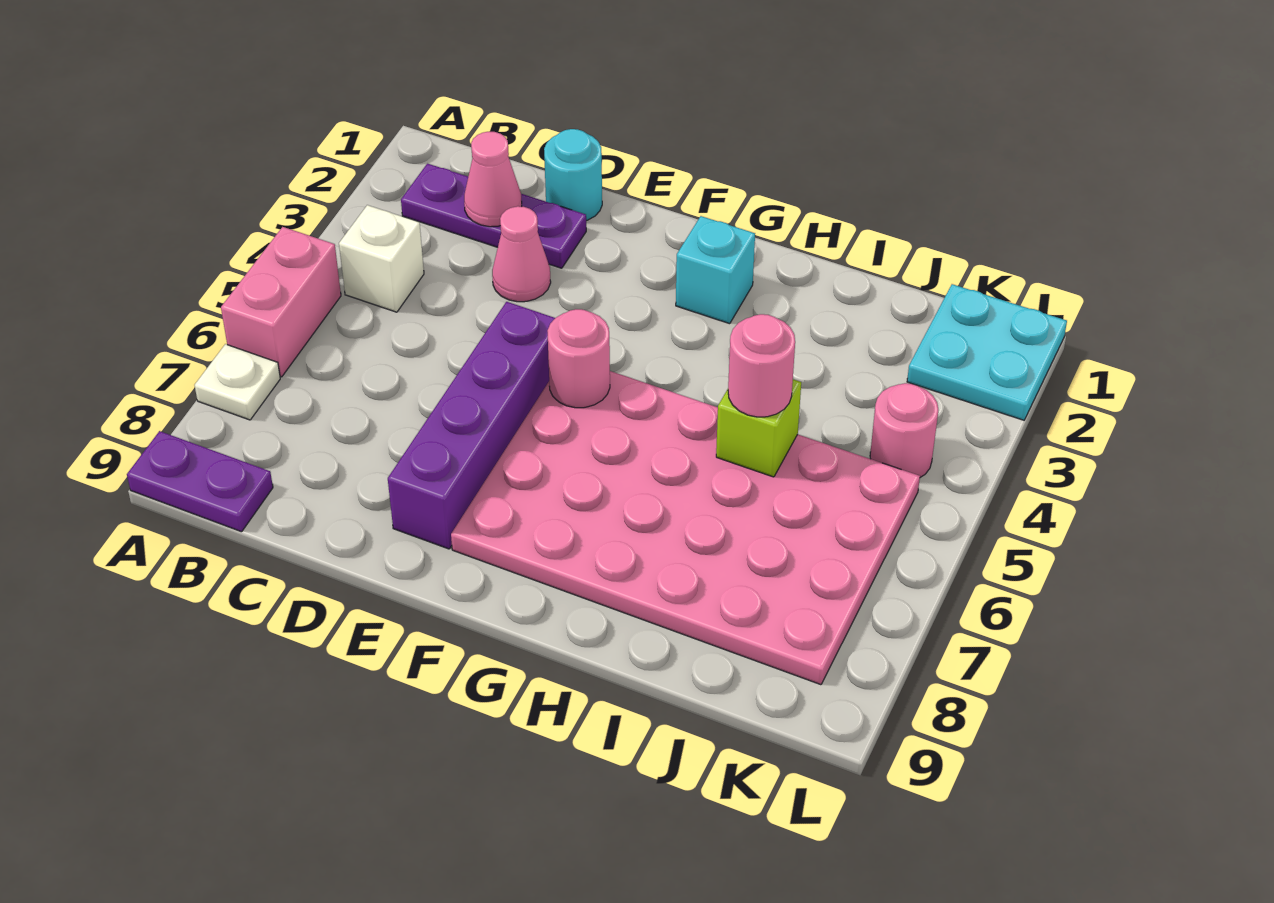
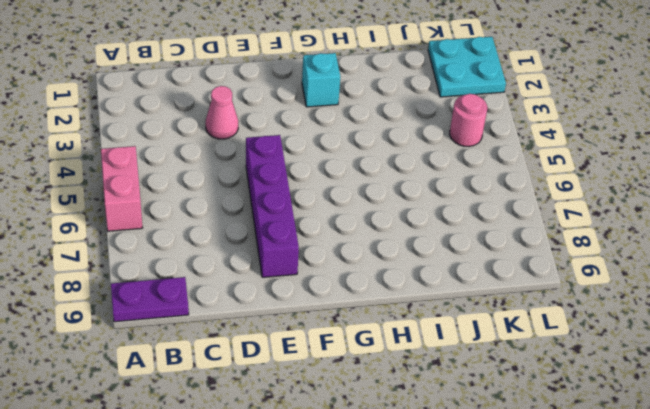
none -> white 1x1 plate [195,344,280,420]
none -> purple 1x3 plate [401,164,586,268]
none -> white 1x1 brick [339,205,424,312]

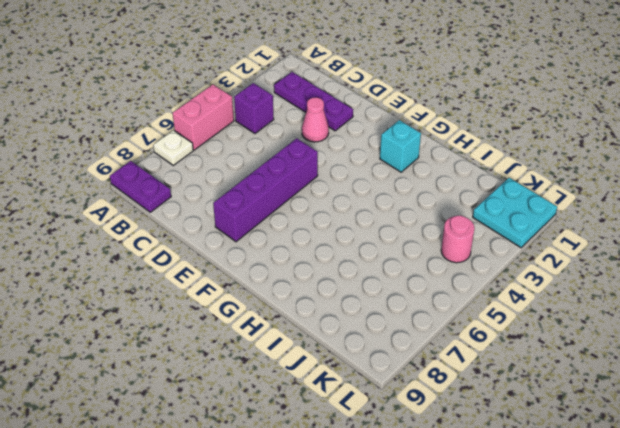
purple 1x1 brick [234,83,274,133] -> white 1x1 brick [339,205,424,312]
none -> cyan 1x1 round brick [544,129,602,221]
none -> pink 4x6 plate [451,371,920,685]
none -> pink 1x1 cone [464,132,522,227]

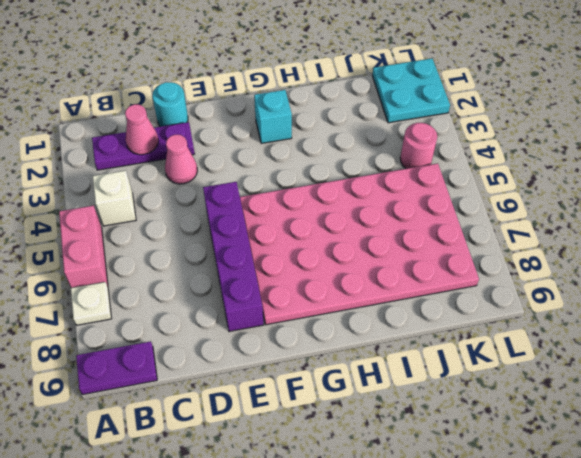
none -> pink 1x1 round brick [547,309,610,408]
none -> lime 1x1 brick [716,379,801,477]
none -> pink 1x1 round brick [728,314,795,417]

